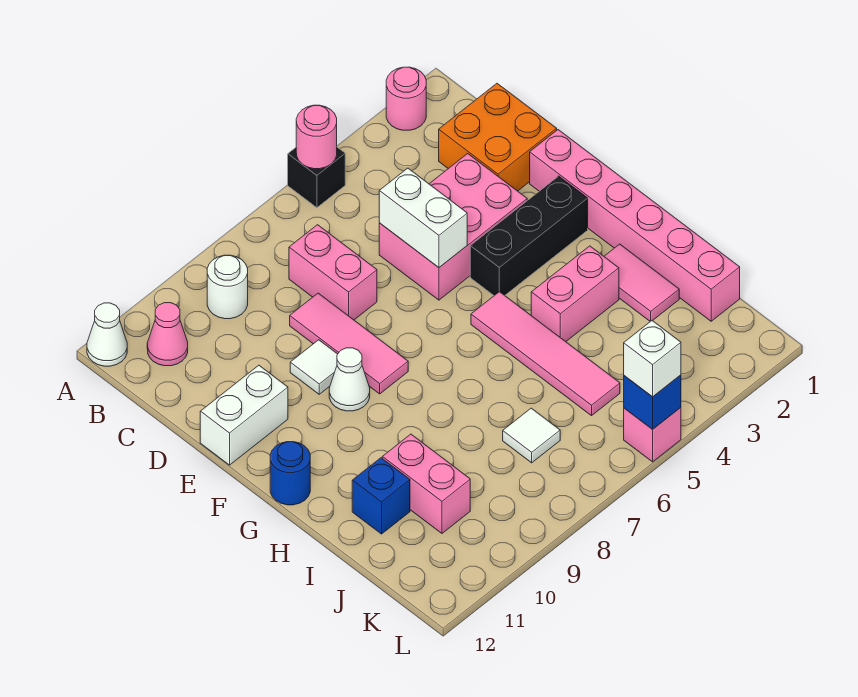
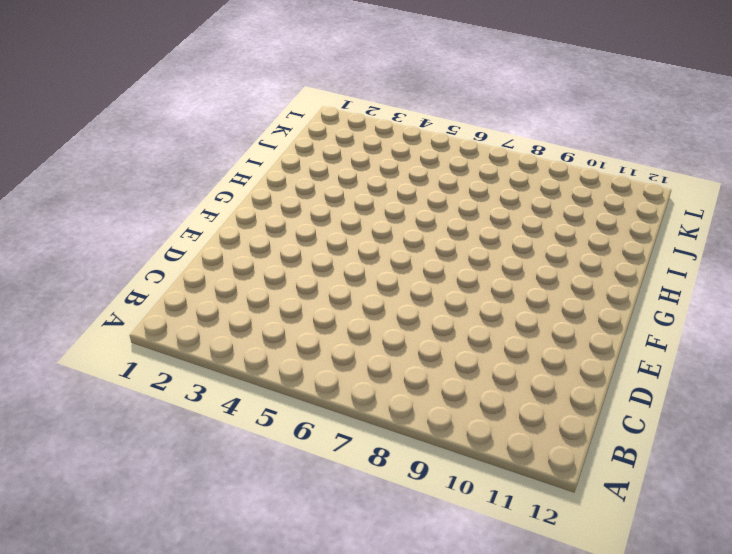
none -> pink 1x1 round brick [386,67,426,130]
none -> black 1x1 brick [288,147,345,208]
none -> white 1x1 cone [87,303,127,366]

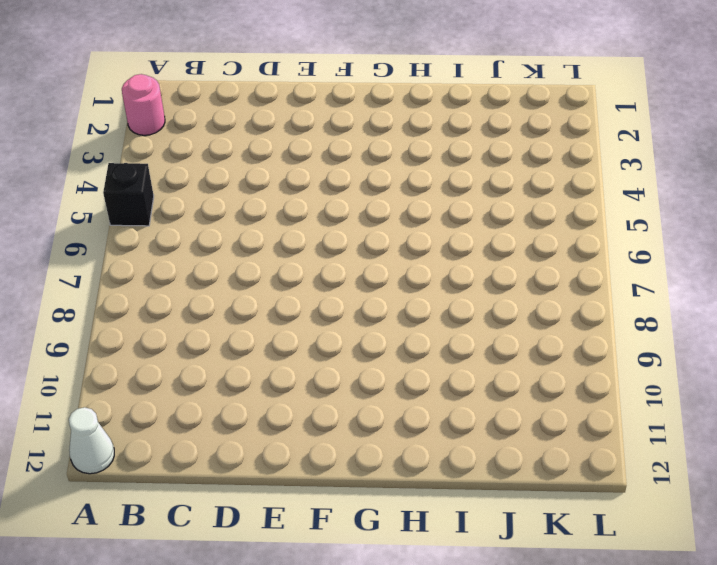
none -> white 1x1 round brick [207,255,248,319]
none -> pink 1x1 cone [147,303,188,366]
none -> orange 2x2 brick [439,83,557,191]

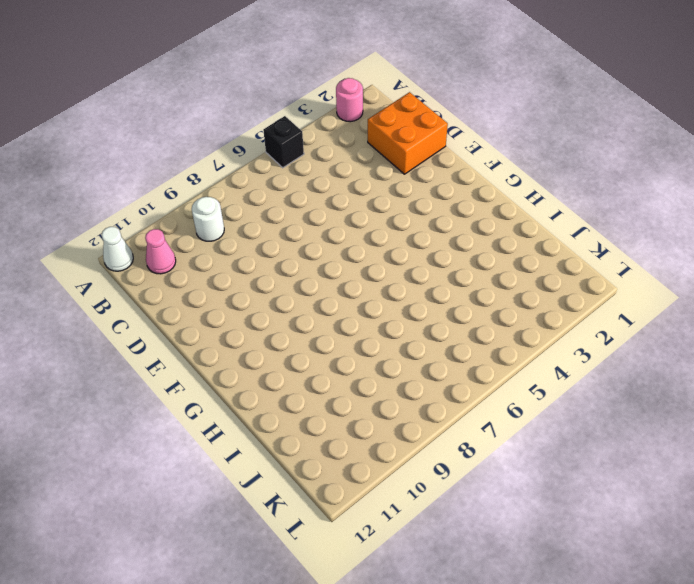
none -> pink 1x2 brick [289,225,377,320]
none -> pink 2x3 brick [379,154,527,300]
none -> pink 1x3 tile [290,293,408,394]

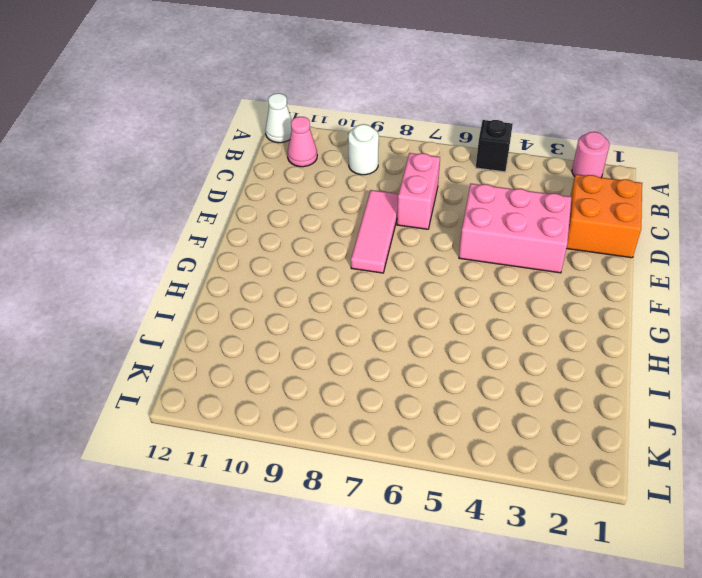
none -> pink 1x6 brick [530,130,740,321]
none -> white 1x1 tile [290,340,338,394]
none -> white 1x2 brick [200,365,288,465]

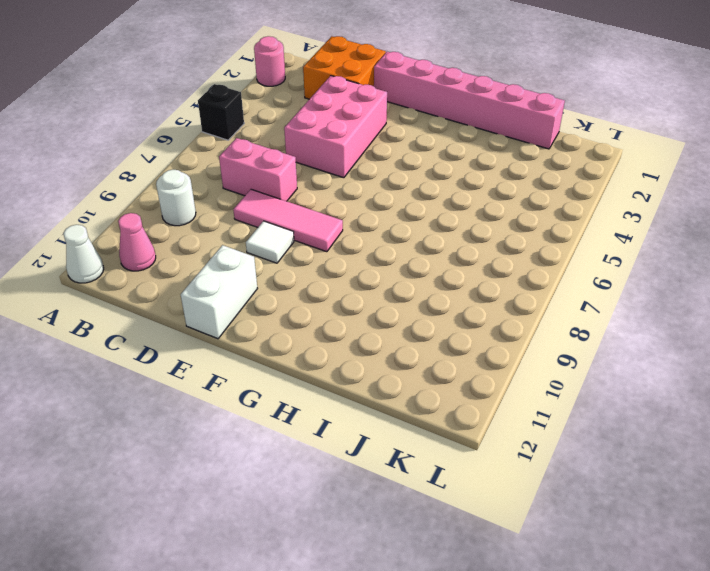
none -> black 1x3 brick [470,176,588,295]
none -> white 1x1 cone [329,348,370,411]
none -> pink 1x4 tile [471,292,620,416]

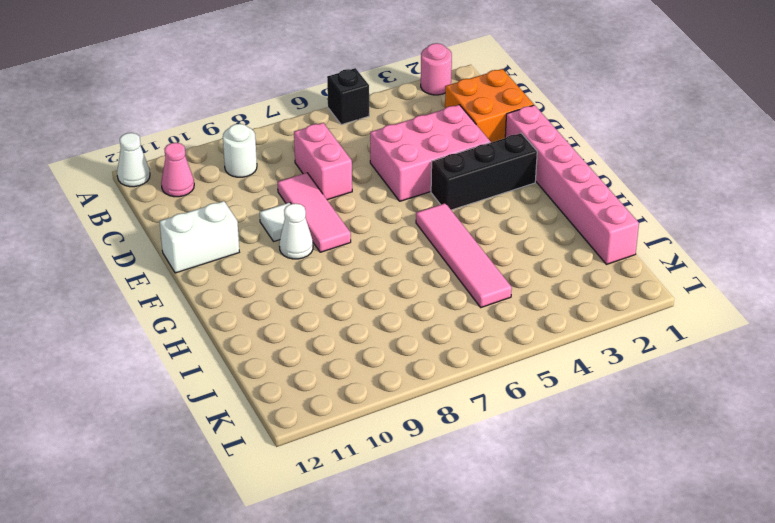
none -> blue 1x1 round brick [270,442,310,505]
none -> pink 1x2 tile [604,244,679,321]
none -> pink 1x2 brick [531,246,619,342]

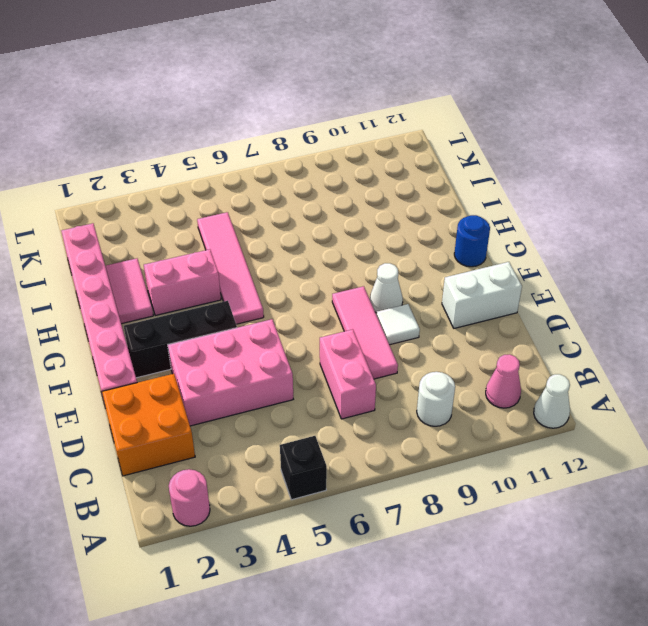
none -> pink 1x2 brick [382,434,470,533]
none -> blue 1x1 brick [352,458,410,534]
none -> white 1x1 tile [503,408,560,463]

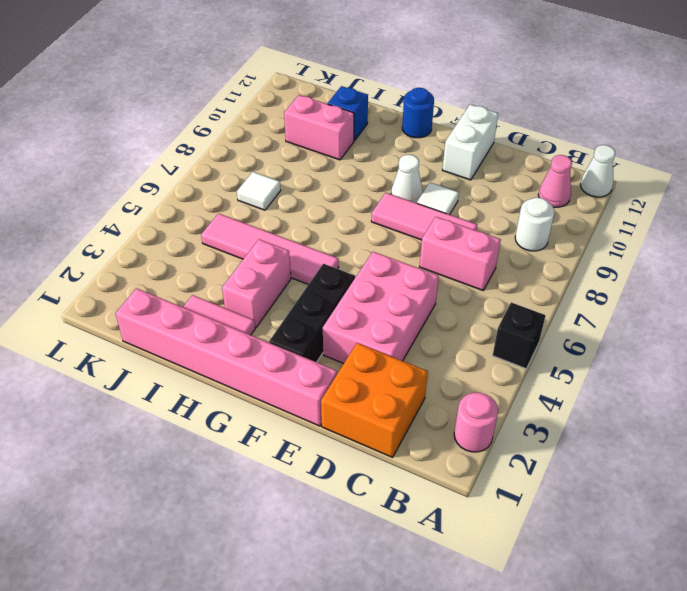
none -> pink 1x1 brick [624,408,681,462]
none -> pink 1x1 round brick [296,105,337,169]
none -> white 1x2 brick [379,168,467,267]

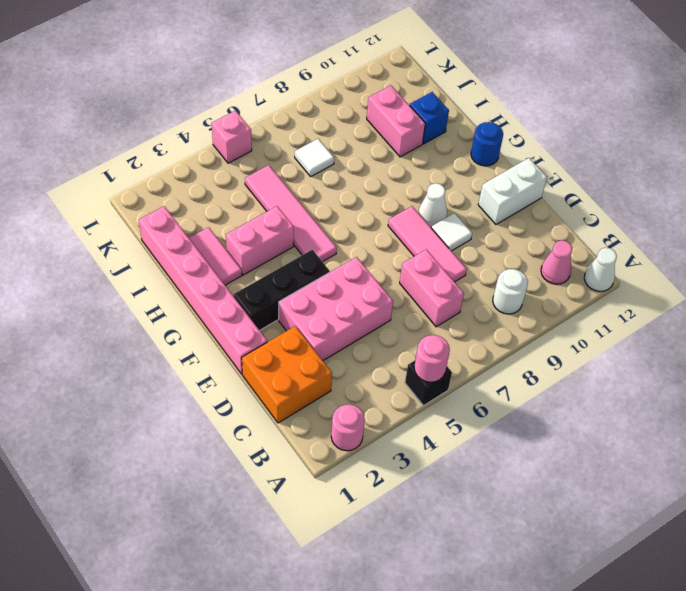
none -> white 1x2 brick [379,168,467,267]
none -> blue 1x1 brick [624,375,681,429]
none -> white 1x1 brick [624,321,681,397]

